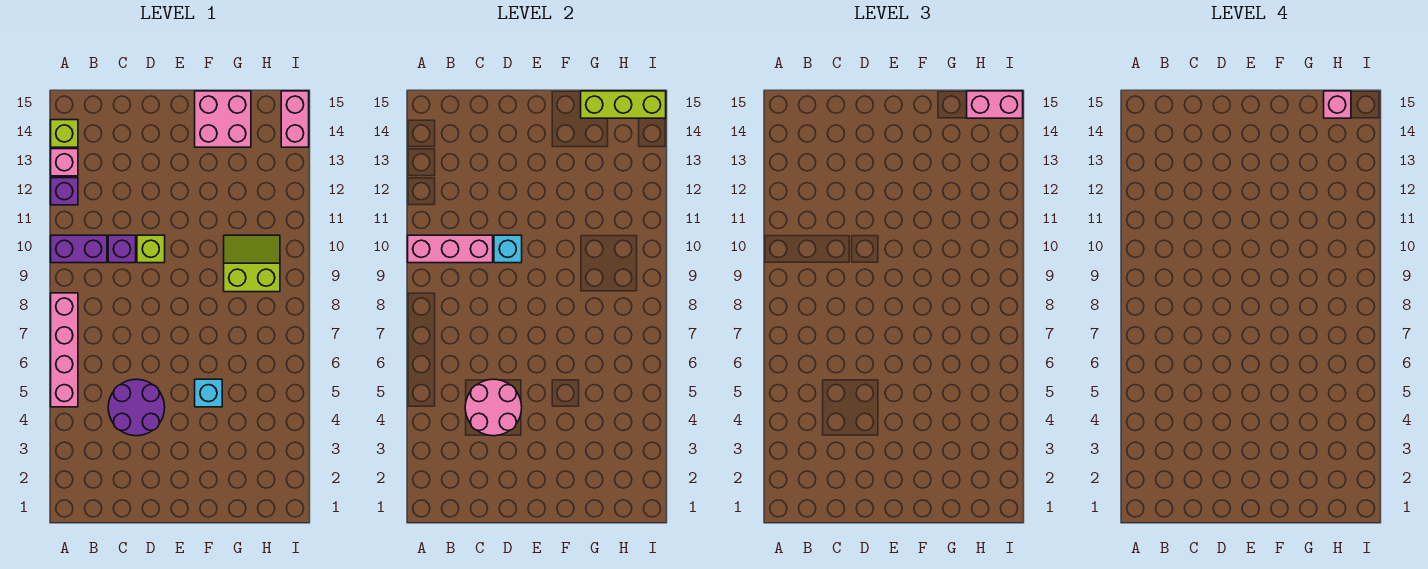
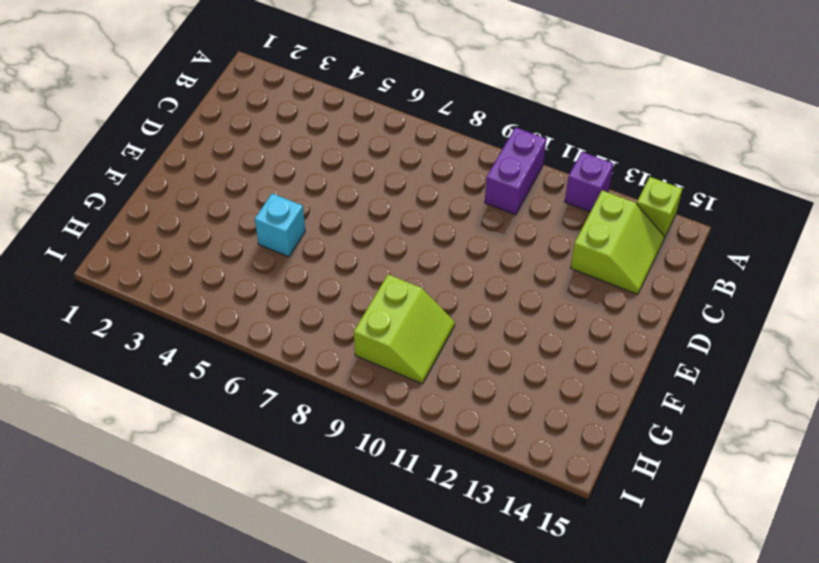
lime 2x2 slope [571,190,664,294] -> none
none -> pink 1x4 brick [51,293,78,407]
none -> pink 1x1 brick [51,149,78,176]
none -> purple 2x2 round brick [108,379,165,436]

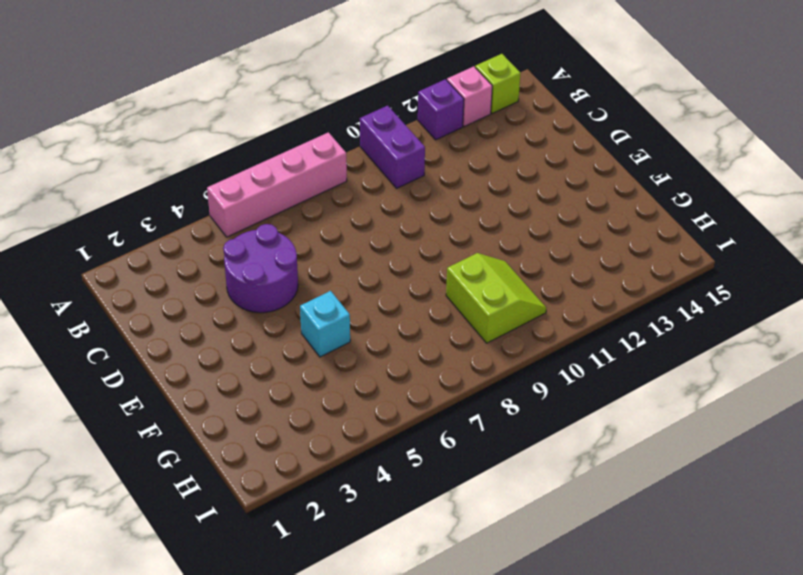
none -> purple 1x1 brick [108,235,136,263]
none -> lime 1x1 brick [137,235,165,263]
none -> pink 2x2 brick [195,91,251,147]

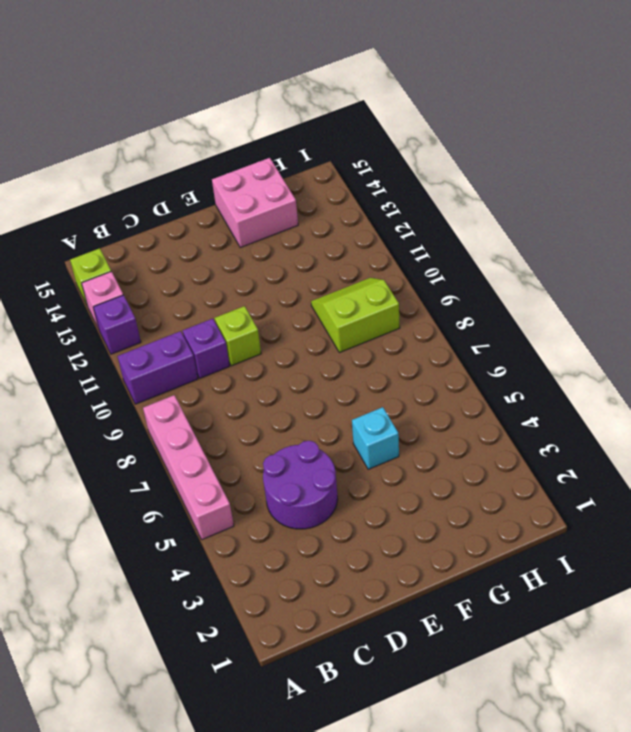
none -> pink 1x2 brick [281,91,309,147]
none -> pink 1x3 brick [408,235,493,263]
none -> pink 2x2 round brick [465,379,522,436]

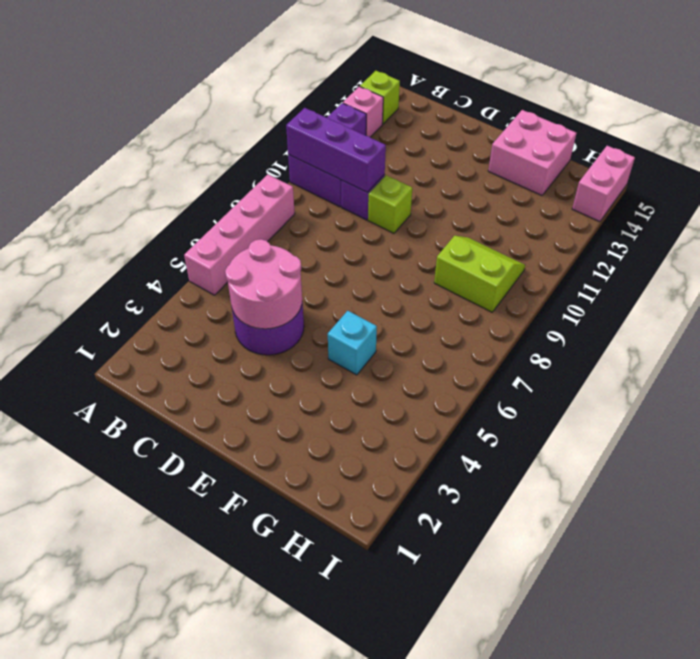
purple 1x3 brick [286,108,386,192] -> pink 1x3 brick [408,235,493,263]
none -> cyan 1x1 brick [494,235,522,263]
none -> lime 1x3 brick [581,91,666,118]
none -> pink 1x2 brick [967,91,1023,118]

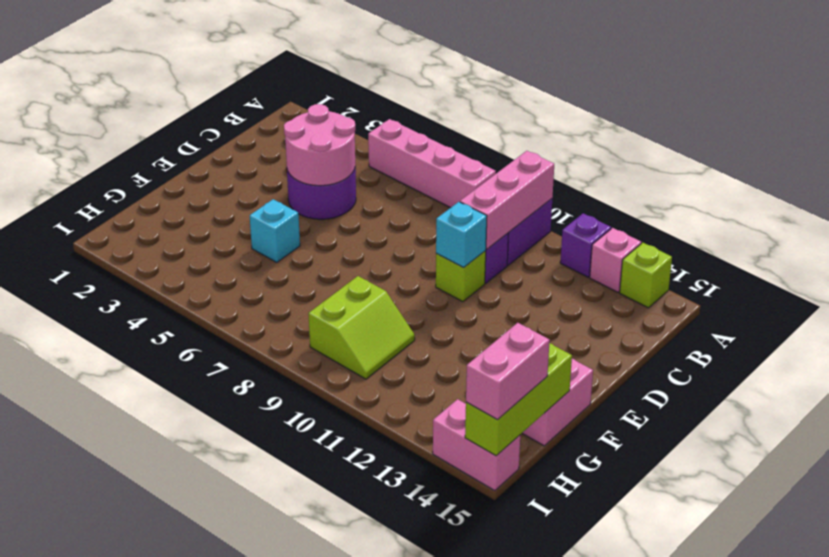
none -> pink 1x1 brick [1324,91,1351,118]

